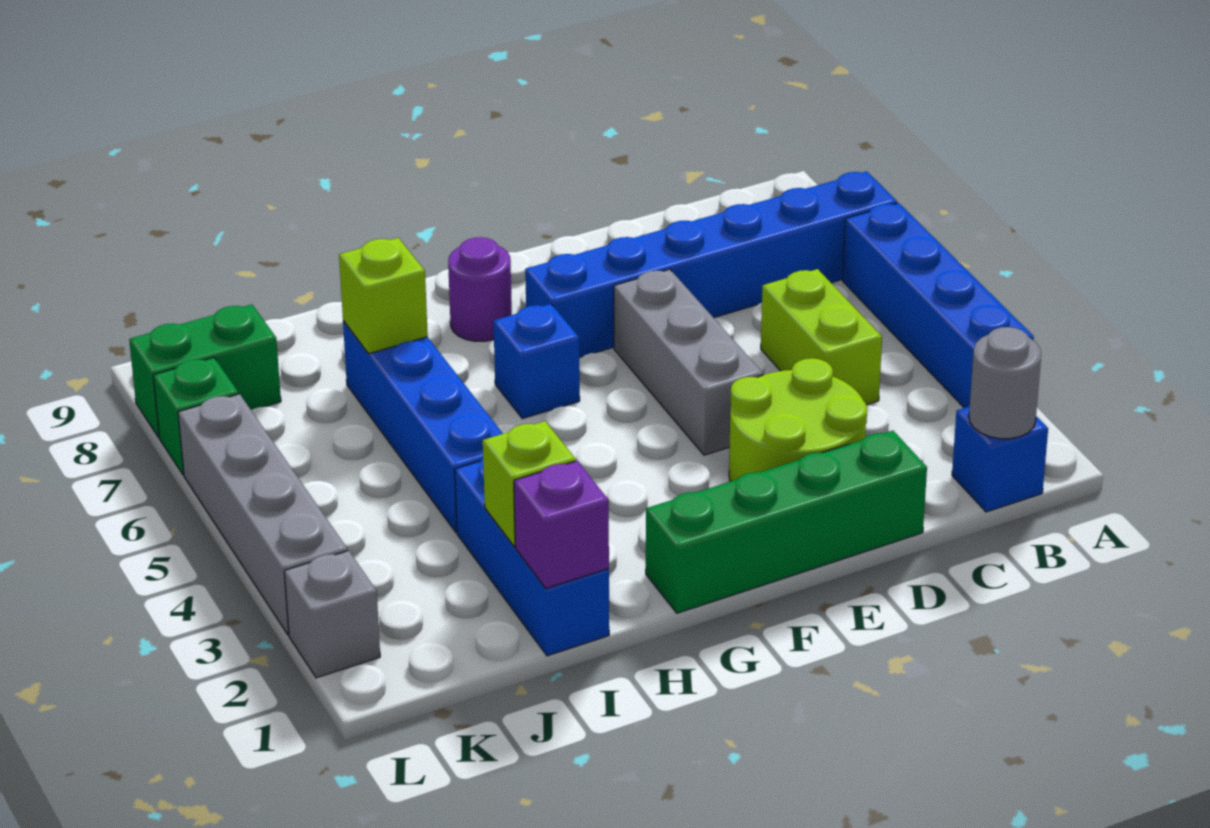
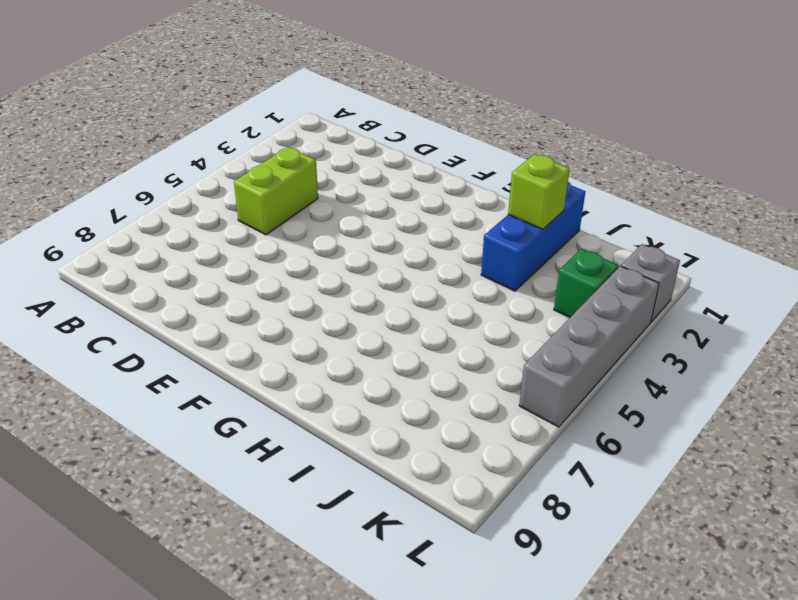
green 1x1 brick [554,249,618,317] -> green 1x1 brick moved to [153,358,239,475]
none -> blue 1x4 brick [843,203,1034,408]
none -> blue 1x6 brick [525,171,897,357]
none -> blue 1x1 brick [952,406,1048,512]

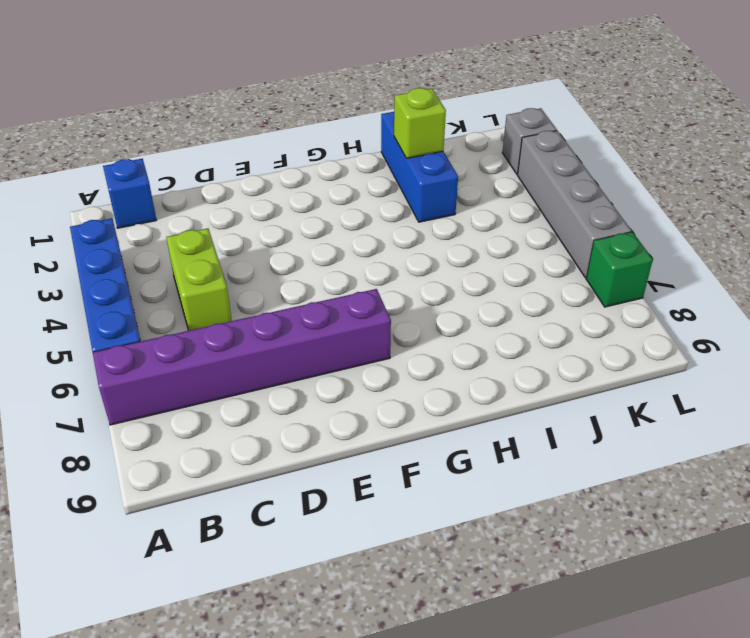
purple 1x6 brick [93,289,391,425] -> blue 1x6 brick [525,171,897,357]
none -> green 1x4 brick [646,431,927,613]
none -> lime 2x2 round brick [729,358,867,482]
none -> grey 1x3 brick [614,269,763,455]

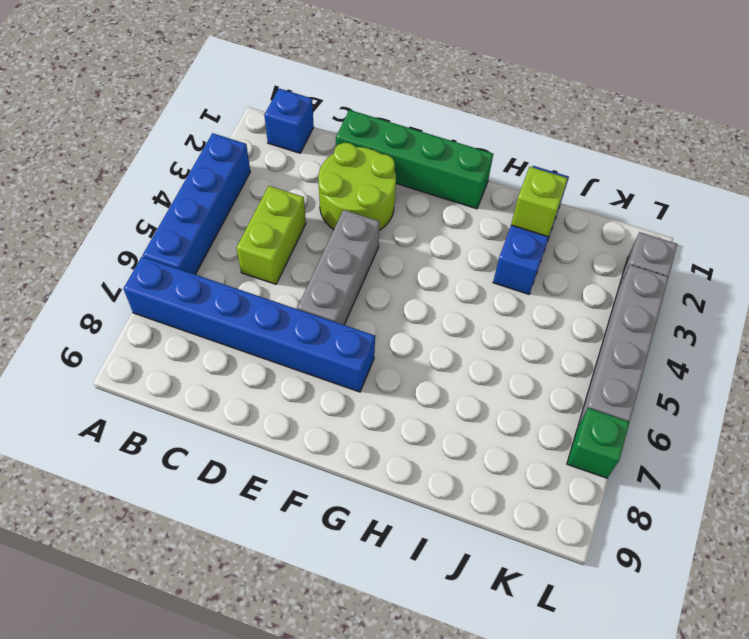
none -> blue 1x1 brick [493,304,580,419]
none -> purple 1x1 round brick [448,237,512,341]
none -> blue 1x4 brick [343,321,503,532]

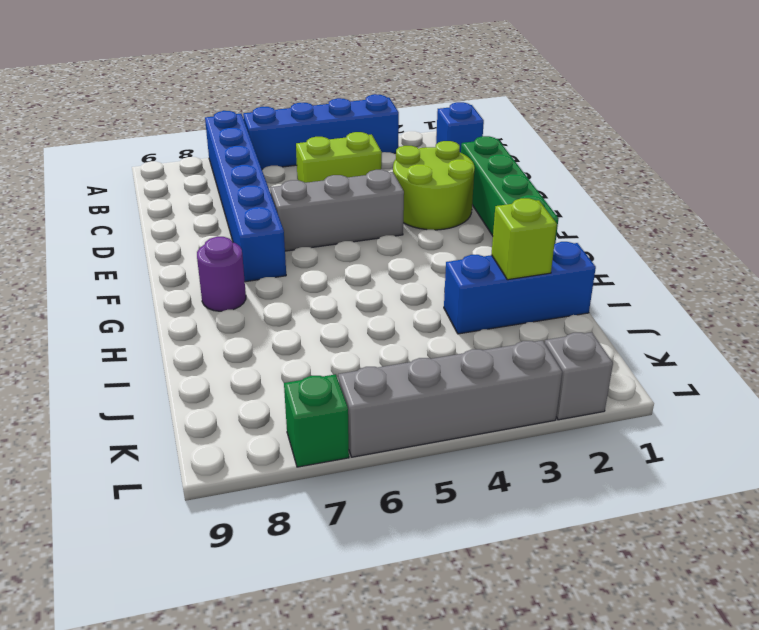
none -> blue 1x1 brick [493,304,580,419]
none -> blue 1x4 brick [343,321,503,532]
none -> green 1x2 brick [129,304,281,437]

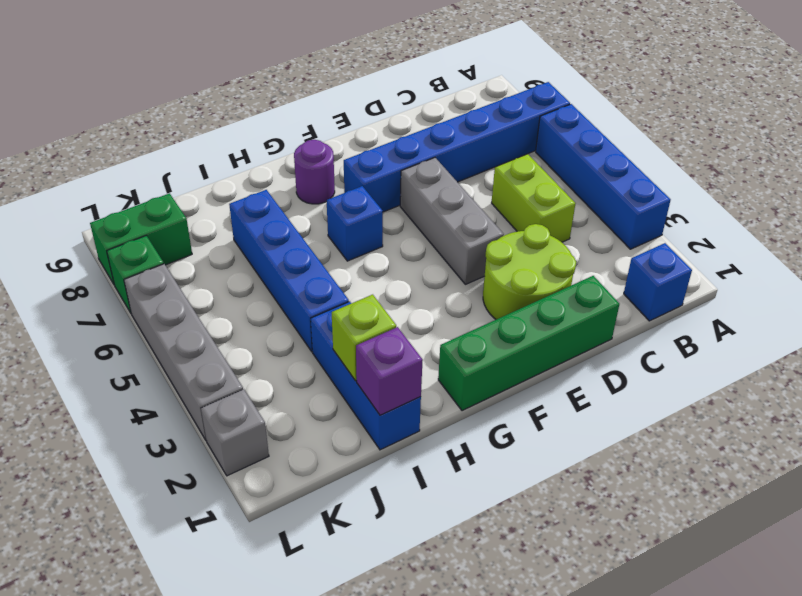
none -> grey 1x1 round brick [969,327,1041,439]
none -> lime 1x1 brick [339,238,428,354]

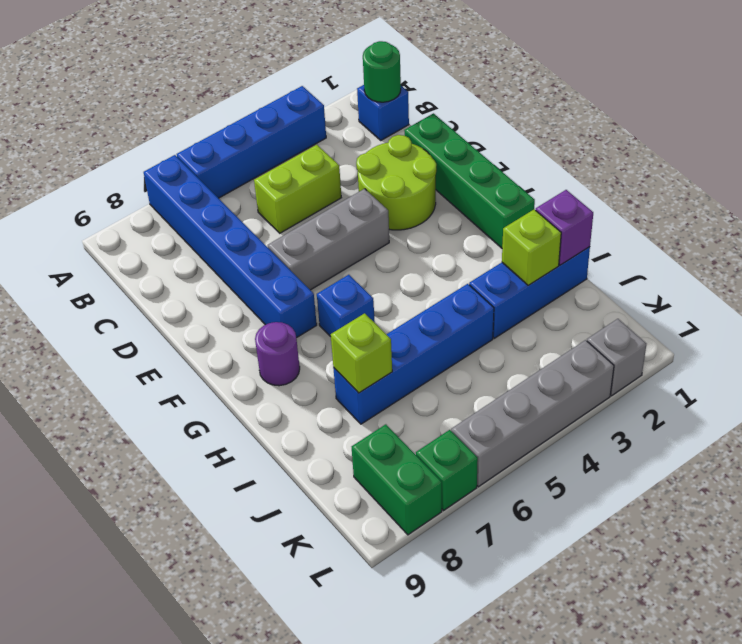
green 1x1 round brick [363,41,401,102] -> grey 1x1 round brick [969,327,1041,439]

